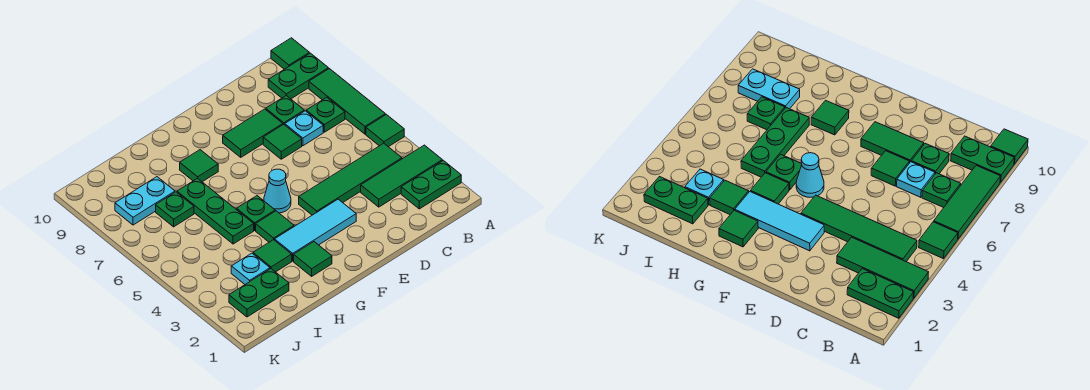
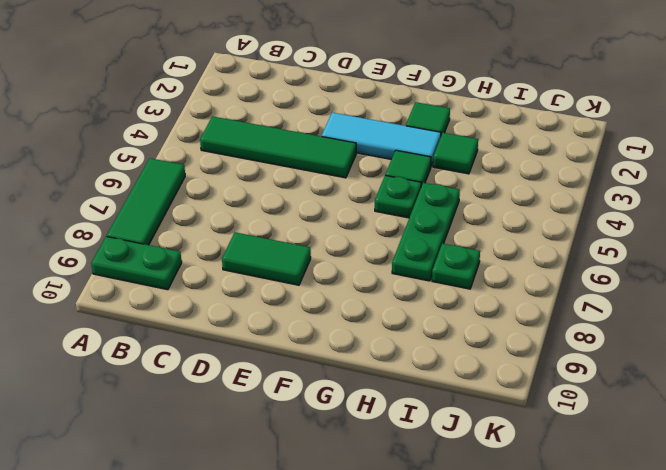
none -> green 1x2 plate [401,160,461,209]
none -> green 1x3 tile [361,145,442,207]
none -> green 1x1 tile [366,114,404,147]

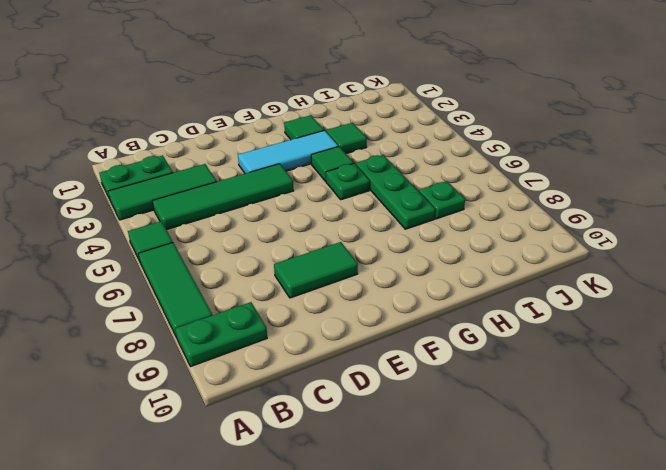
none -> green 1x1 tile [271,38,309,69]
none -> green 1x1 plate [306,97,345,132]
none -> cyan 1x1 plate [285,111,323,146]

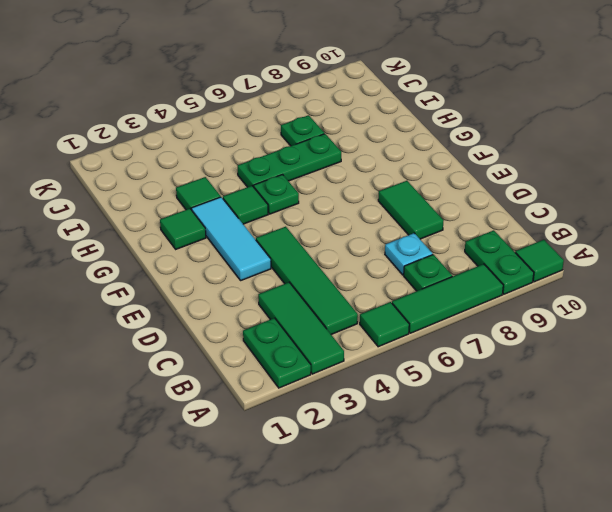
none -> green 1x1 plate [266,96,304,125]
none -> green 1x1 tile [263,124,302,159]
none -> cyan 1x1 cone [264,169,291,213]

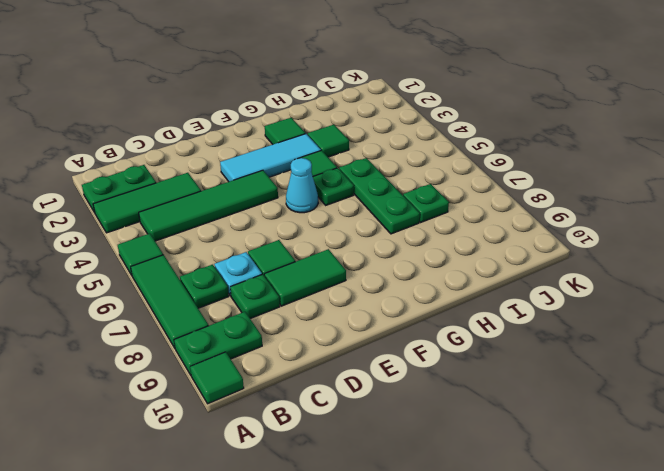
none -> green 1x1 tile [180,150,218,182]
none -> green 1x2 plate [229,269,289,317]
none -> cyan 1x1 plate [231,253,270,284]

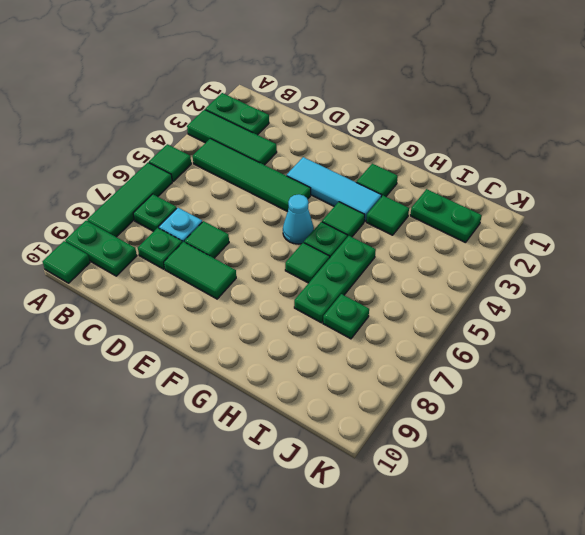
green 1x1 tile [285,243,330,283] -> green 1x1 tile moved to [180,150,218,182]
none -> cyan 1x1 plate [231,253,270,284]
none -> cyan 1x2 plate [115,177,175,225]

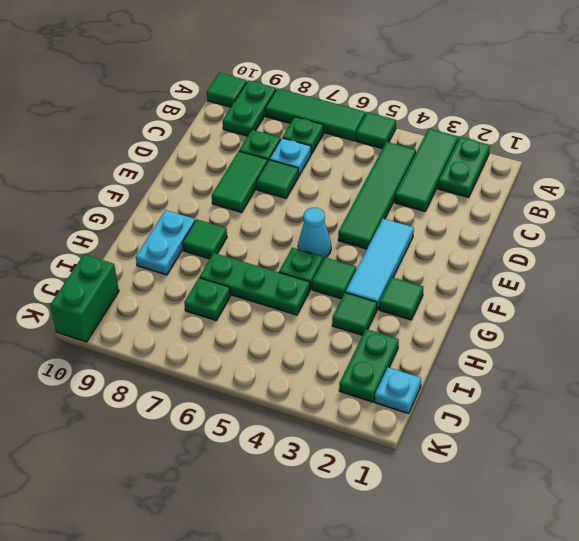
cyan 1x2 plate [136,210,195,275] -> cyan 1x2 plate moved to [115,177,175,225]
cyan 1x1 plate [375,367,421,413] -> cyan 1x1 plate moved to [231,253,270,284]
green 1x2 brick [50,255,119,342] -> none

